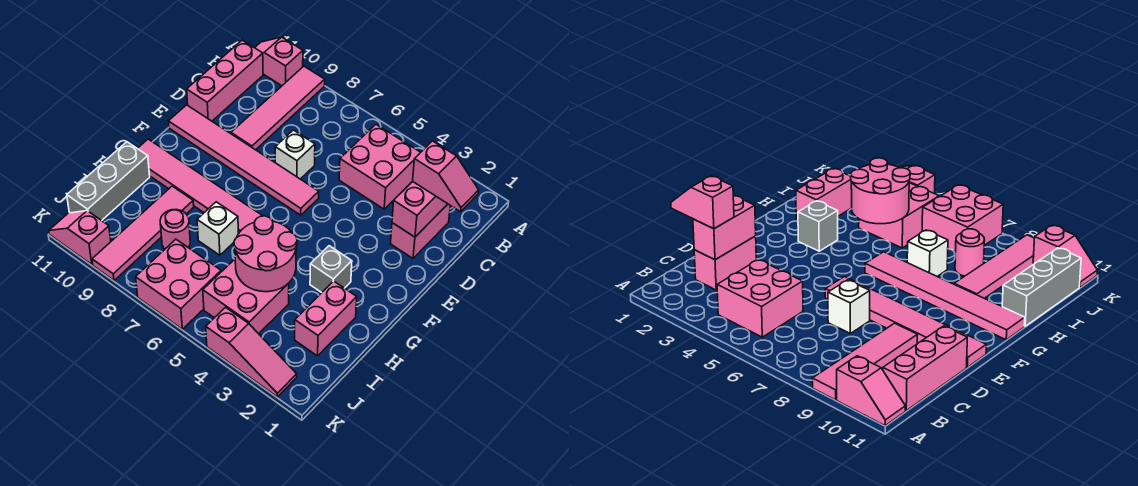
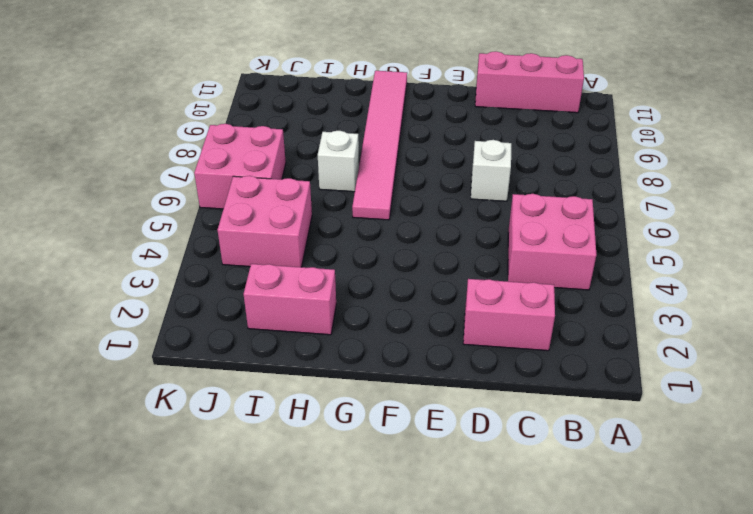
none -> pink 1x4 tile [231,66,325,150]
none -> pink 1x2 slope [255,37,303,86]
none -> pink 1x6 tile [168,105,319,215]

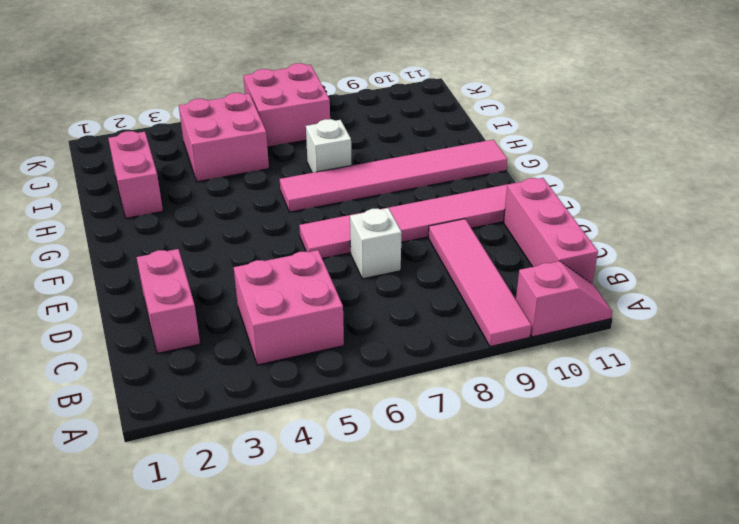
none -> grey 1x1 brick [310,246,352,293]
none -> pink 1x4 tile [92,186,194,280]
none -> grey 1x3 brick [67,142,150,221]

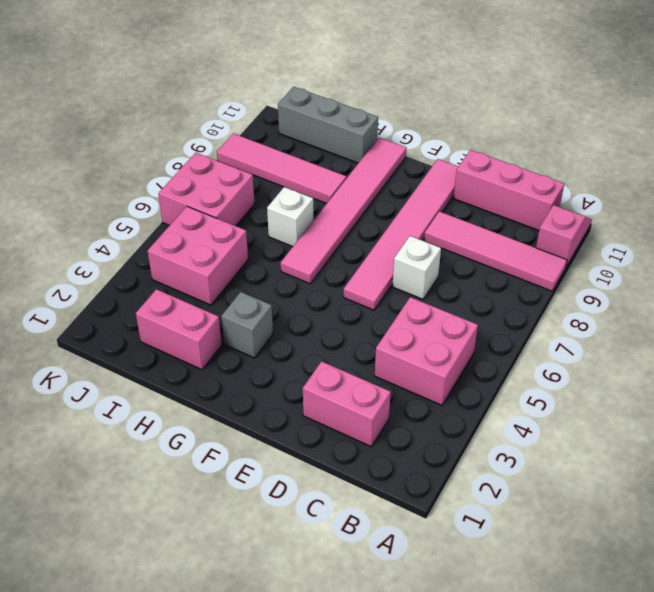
none -> pink 1x1 round brick [160,210,190,249]
none -> pink 1x3 slope [206,307,297,397]
none -> pink 1x2 slope [49,211,111,265]

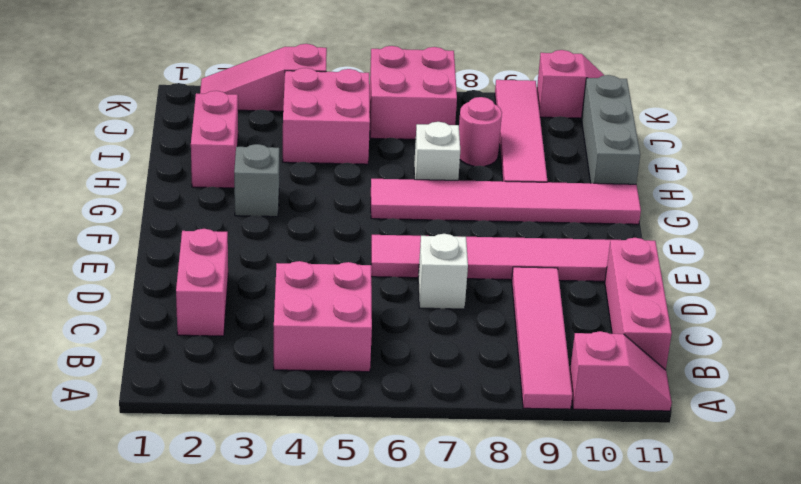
none -> pink 1x2 brick [392,182,447,237]
none -> pink 2x2 round brick [234,216,297,292]
none -> pink 1x2 slope [413,141,479,212]

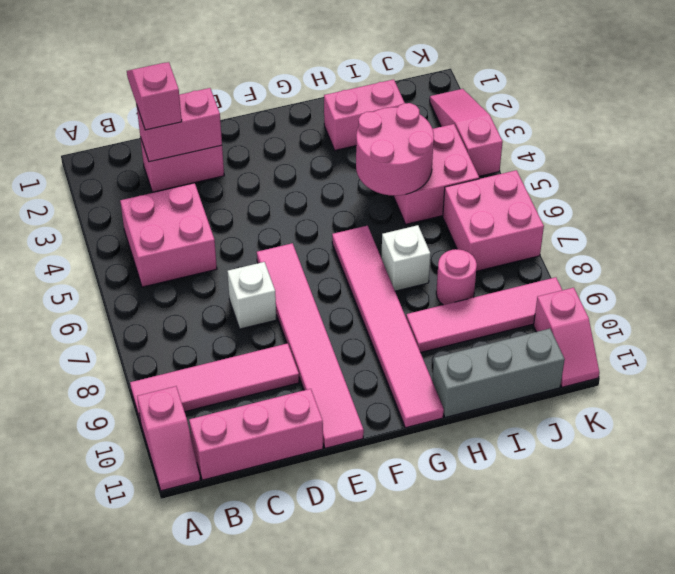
none -> grey 1x1 brick [310,246,352,293]

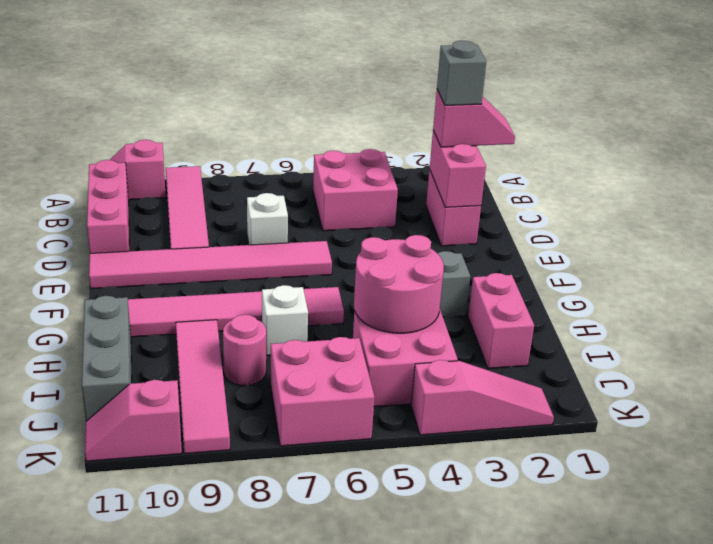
grey 1x1 brick [437,40,486,105] -> none

